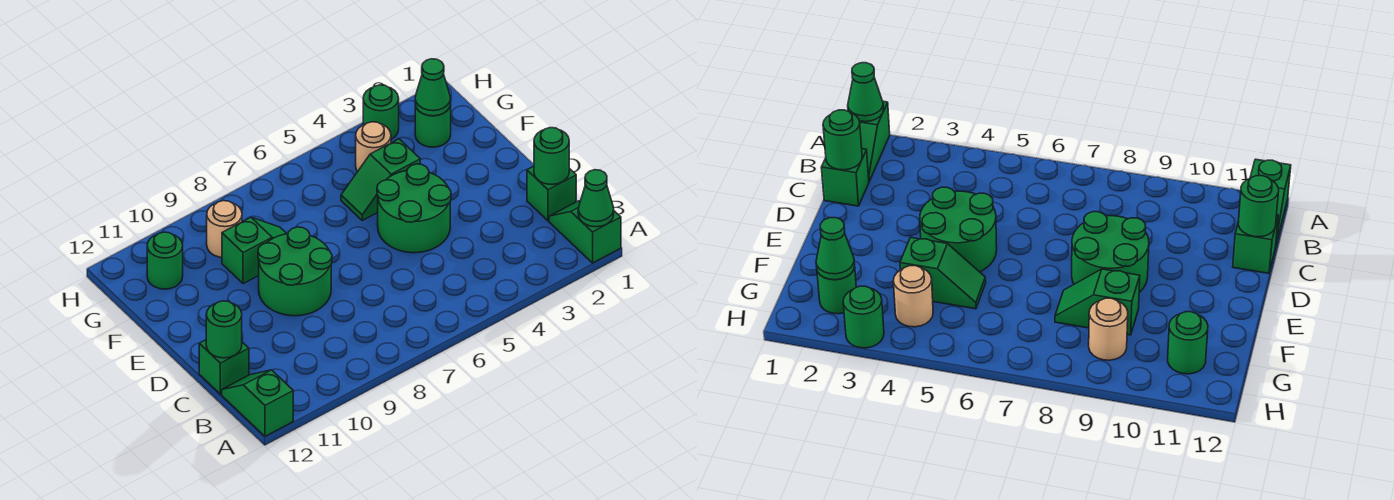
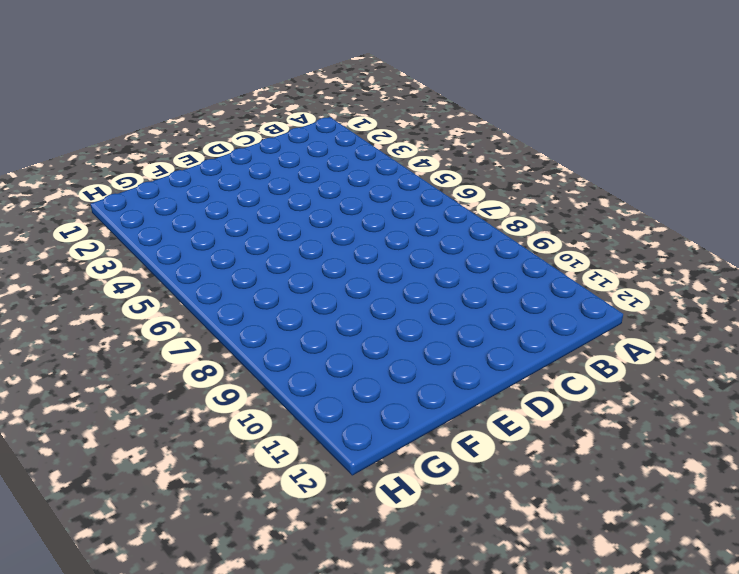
none -> green 1x2 slope [549,201,621,263]
none -> green 1x2 slope [222,370,293,436]
none -> green 1x1 brick [527,166,576,221]

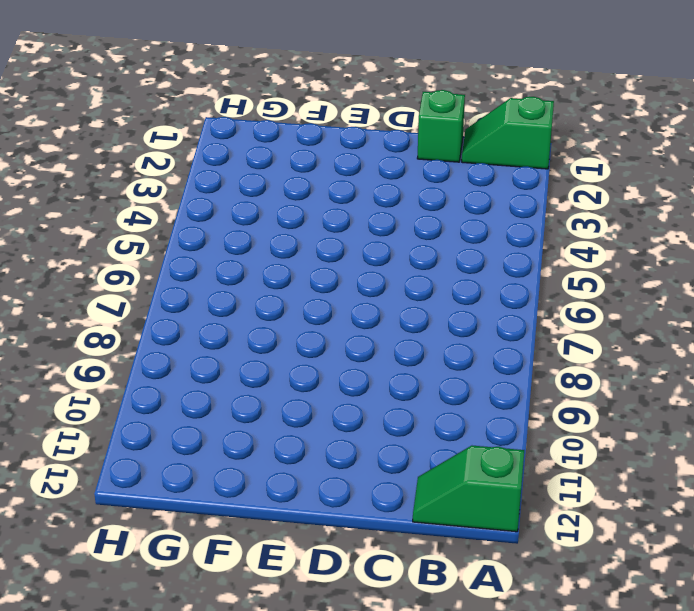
none -> green 1x1 brick [199,340,249,394]
none -> green 2x2 round brick [377,164,451,253]
none -> green 2x2 round brick [258,227,332,316]

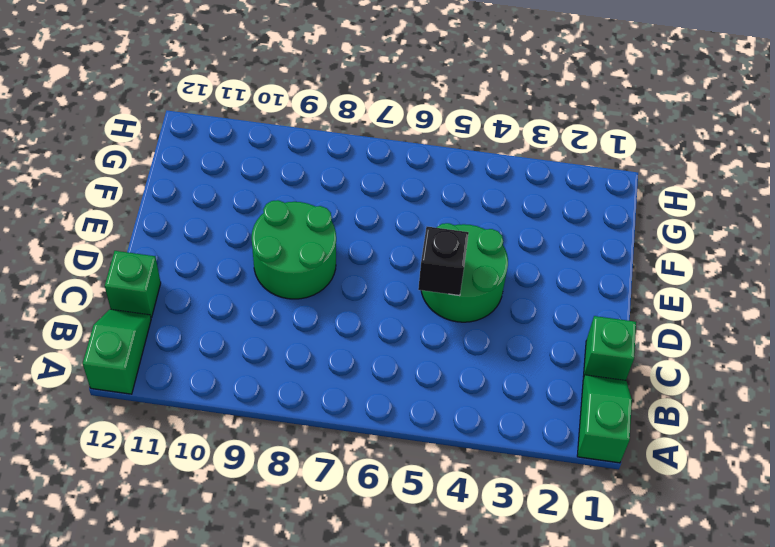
black 1x1 brick [418,227,469,296] -> none
none -> green 1x2 slope [341,139,420,220]
none -> green 1x2 slope [222,217,287,284]
none -> green 1x1 round brick [415,104,451,147]

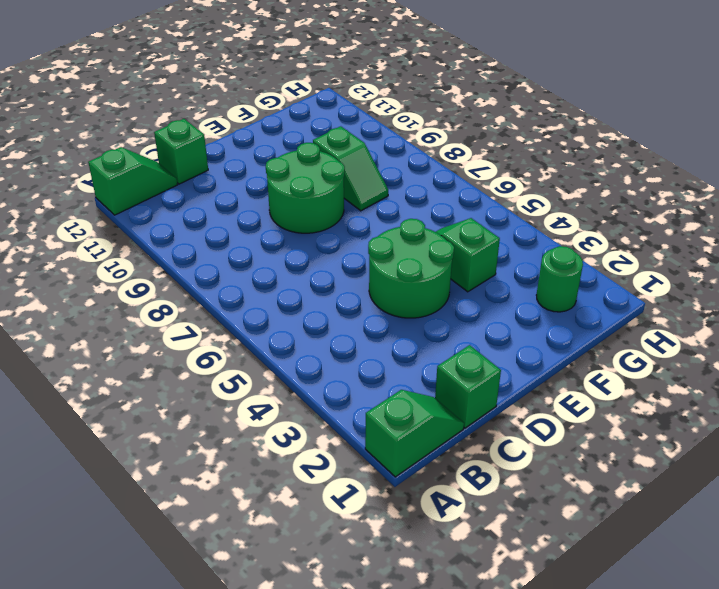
none -> tan 1x1 round brick [356,122,391,172]
none -> tan 1x1 round brick [207,201,242,257]
none -> green 1x1 round brick [147,232,183,289]

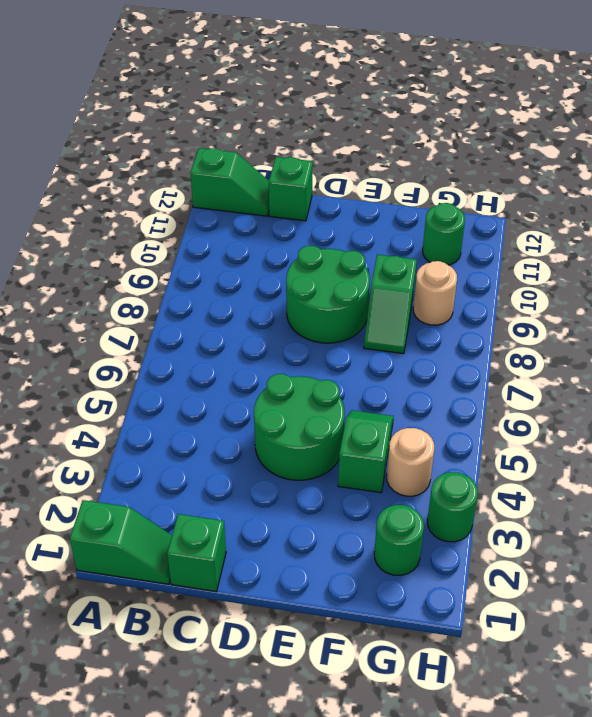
none -> green 1x1 cone [578,170,614,227]
none -> green 1x1 round brick [534,128,569,185]
none -> green 1x1 round brick [206,301,242,358]

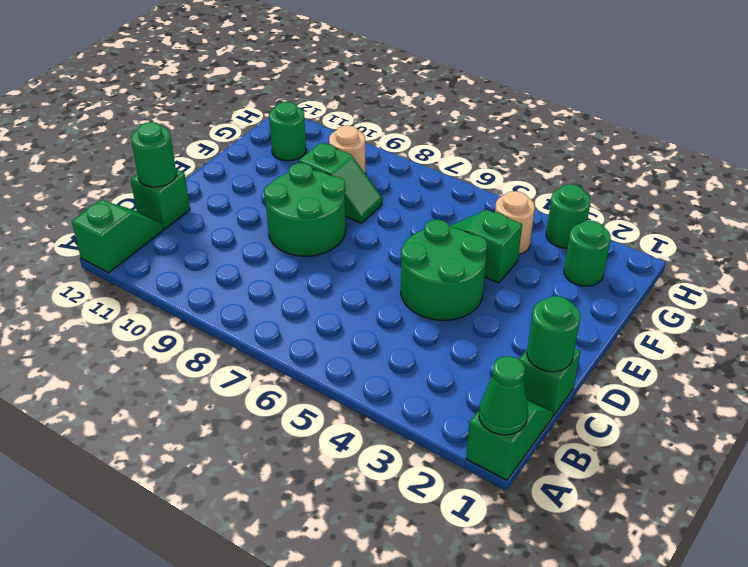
none -> green 1x1 cone [415,59,451,116]

